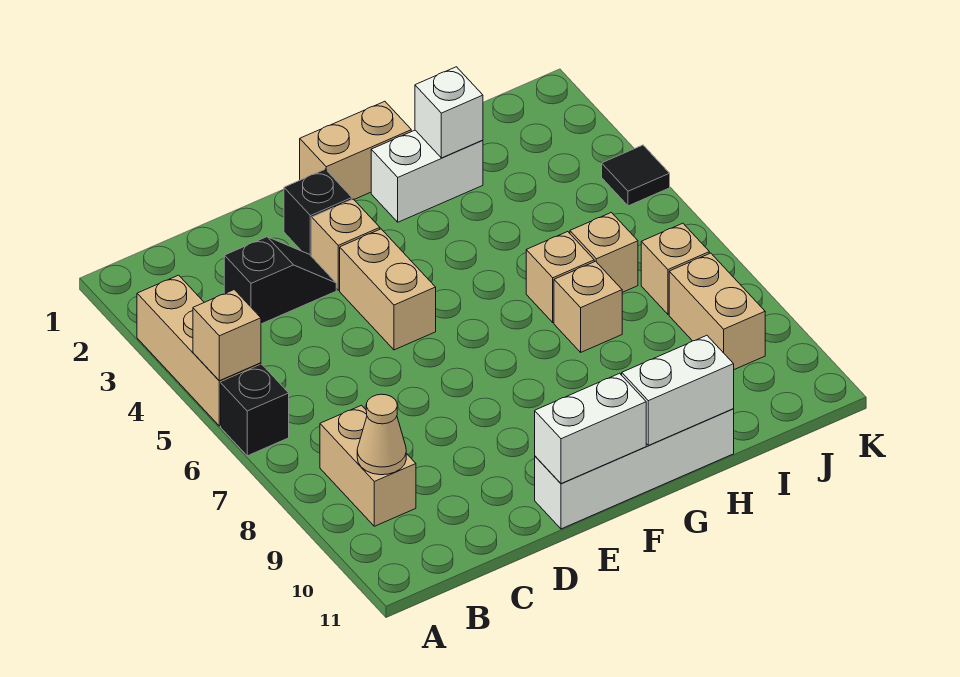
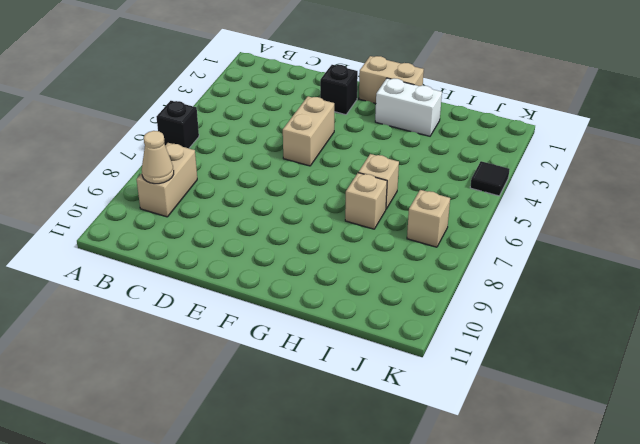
none -> tan 1x3 brick [137,275,261,426]
none -> black 1x2 slope [224,237,336,324]
none -> tan 1x1 brick [312,199,380,290]

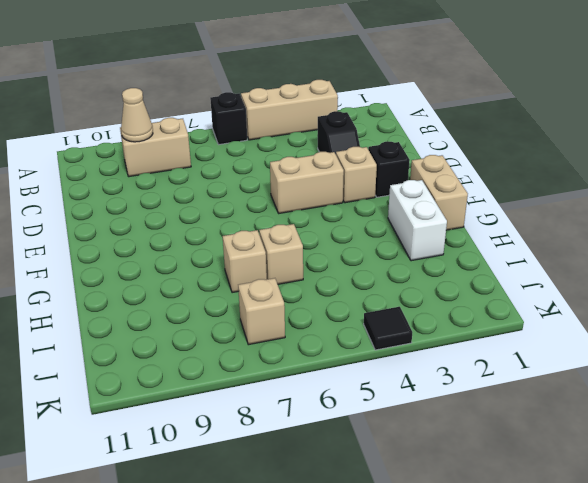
none -> white 1x4 brick [535,409,734,529]
none -> tan 1x1 brick [570,213,638,292]
none -> tan 1x2 brick [669,253,765,370]

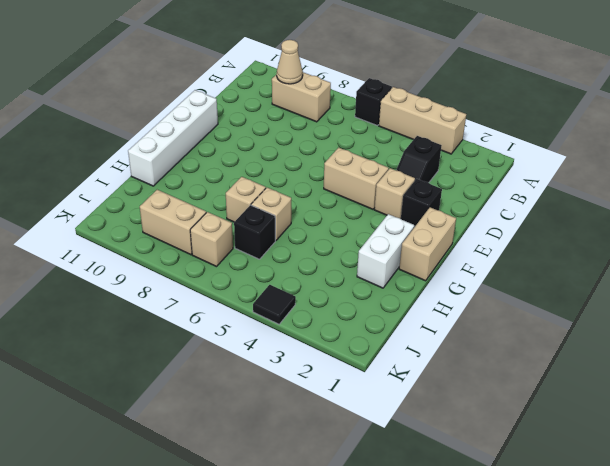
black 1x1 brick [234,205,275,259] -> tan 1x1 brick [570,213,638,292]
none -> tan 1x1 brick [193,290,261,381]
none -> white 1x2 brick [535,373,646,484]
none -> white 1x2 brick [622,335,734,445]

